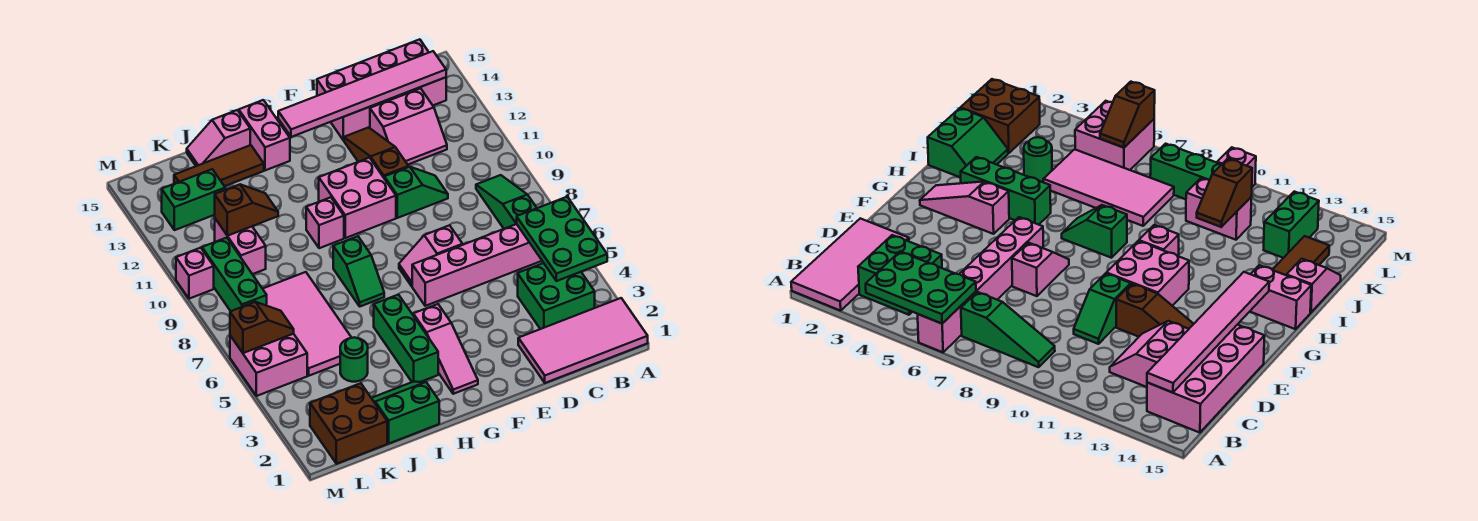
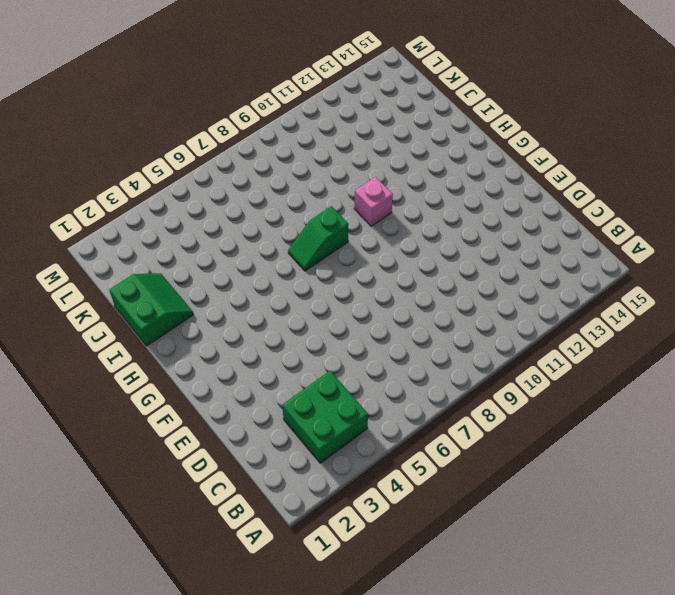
none -> pink 2x4 tile [518,298,648,383]
none -> pink 1x6 brick [412,224,542,306]
none -> green 1x3 slope [476,175,537,229]
none -> pink 2x4 brick [317,39,446,140]

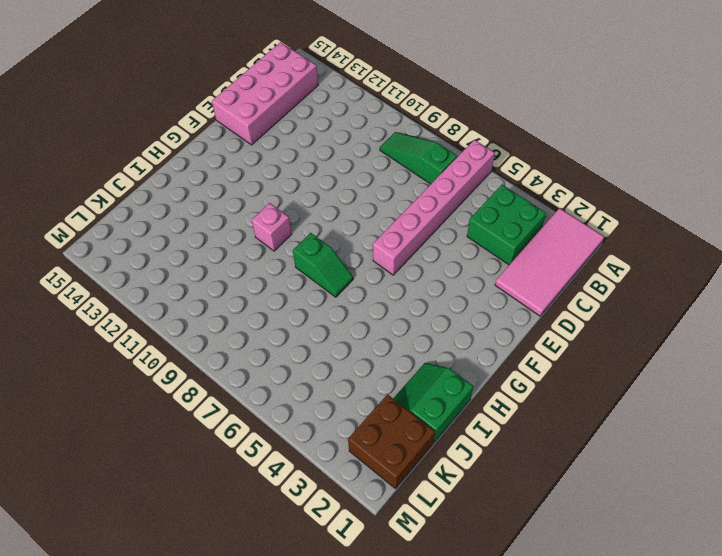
none -> pink 2x2 slope [370,88,447,164]
none -> green 1x2 slope [384,167,448,218]
none -> pink 1x2 slope [399,225,463,286]
none -> brown 1x3 slope [344,127,409,177]

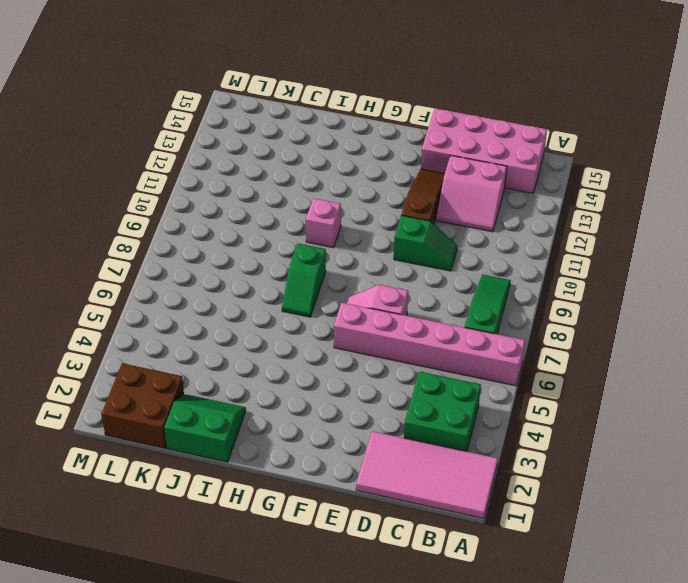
none -> pink 2x2 brick [319,158,396,238]
none -> pink 1x3 slope [413,304,478,394]
none -> green 1x3 brick [374,294,438,382]
none -> pink 1x2 brick [239,100,290,170]

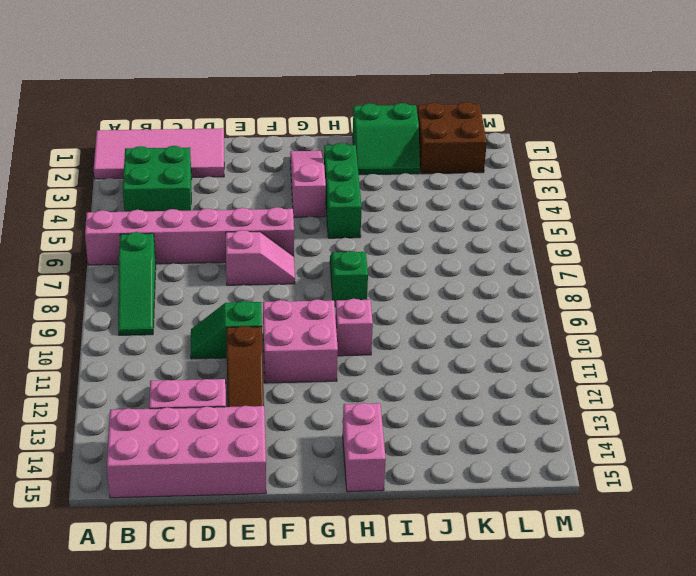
none -> brown 1x3 tile [174,145,264,186]
none -> pink 1x2 slope [187,110,250,166]
none -> green 1x1 round brick [340,337,368,382]
none -> pink 2x4 tile [263,272,352,376]

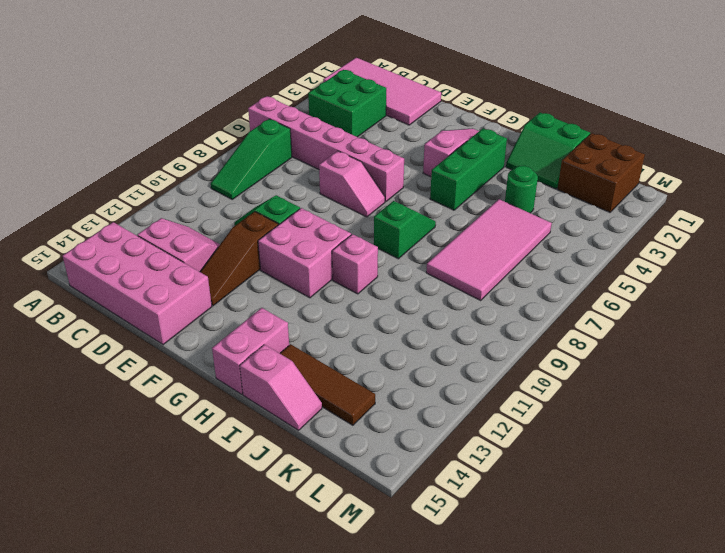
none -> pink 1x2 brick [215,219,266,274]
none -> green 1x2 brick [162,169,225,230]
none -> pink 2x2 brick [230,334,307,396]
none -> green 1x3 brick [202,238,267,311]

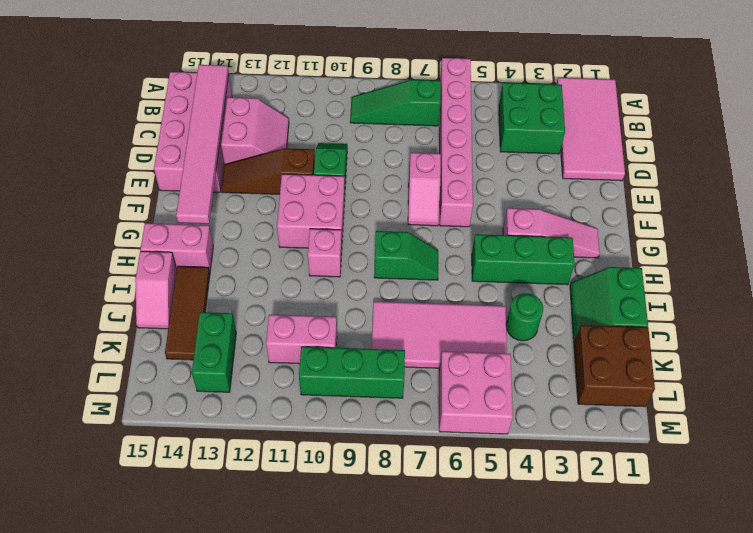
none -> pink 1x1 brick [176,248,214,299]
none -> green 2x3 plate [517,197,607,281]
none -> brown 1x2 slope [215,185,278,236]
none -> brown 1x2 slope [230,302,294,353]

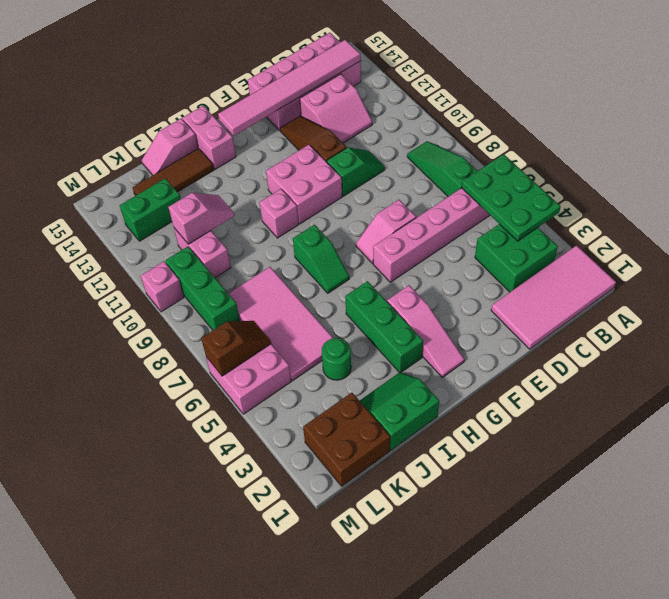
pink 1x2 slope [168,193,234,244] -> brown 1x2 slope [215,185,278,236]

